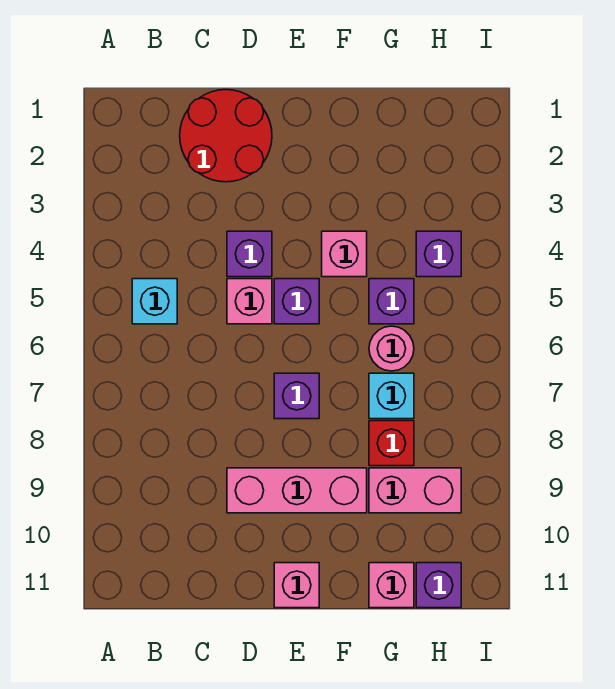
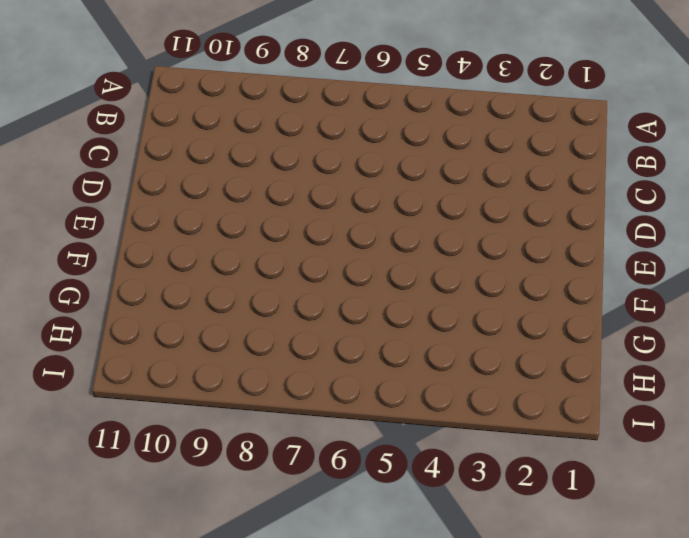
none -> cyan 1x1 brick [132,279,177,324]
none -> red 2x2 round brick [180,90,272,182]
none -> purple 1x1 brick [227,231,272,277]

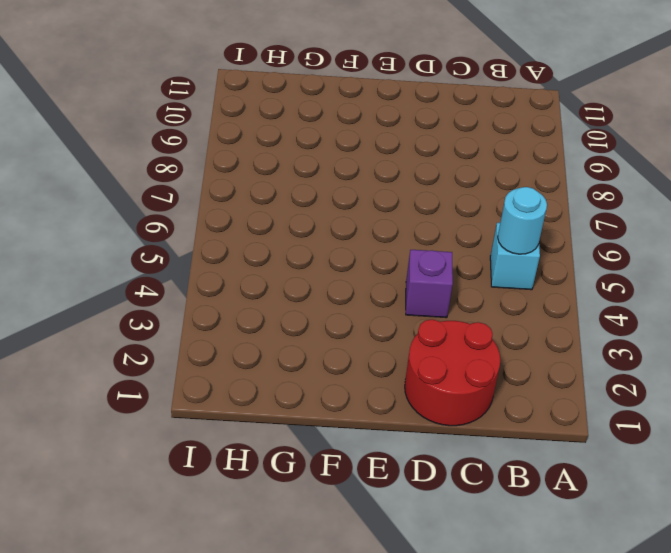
cyan 1x1 round brick [498,187,547,254] -> none
none -> pink 1x1 brick [227,279,272,324]
none -> pink 1x3 brick [227,468,367,513]
none -> purple 1x1 brick [274,279,319,324]

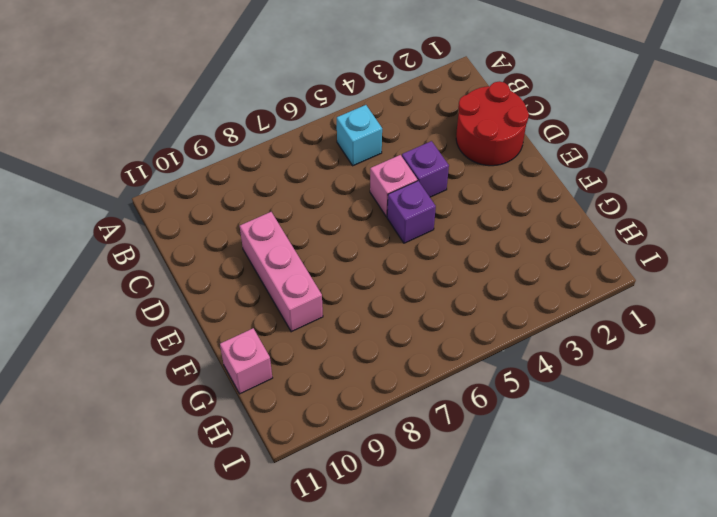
none -> purple 1x1 brick [274,373,319,419]
none -> pink 1x1 brick [274,563,319,608]
none -> pink 1x1 brick [322,231,367,277]

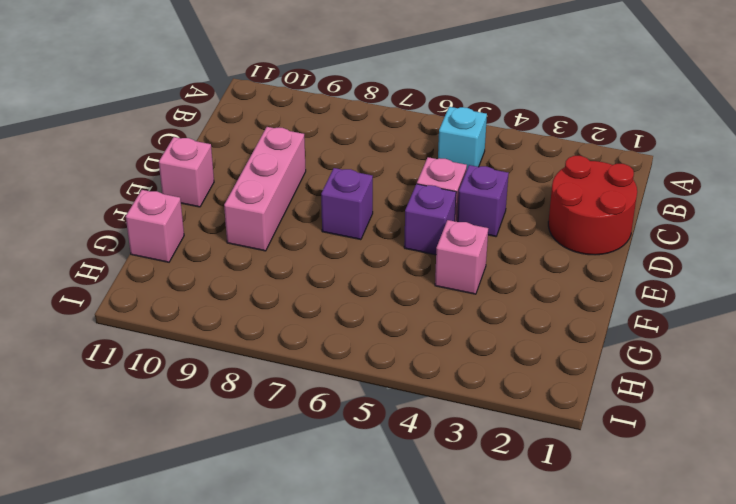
none -> purple 1x1 brick [369,279,414,324]
none -> pink 1x1 round brick [369,326,414,371]
none -> cyan 1x1 brick [369,373,414,419]

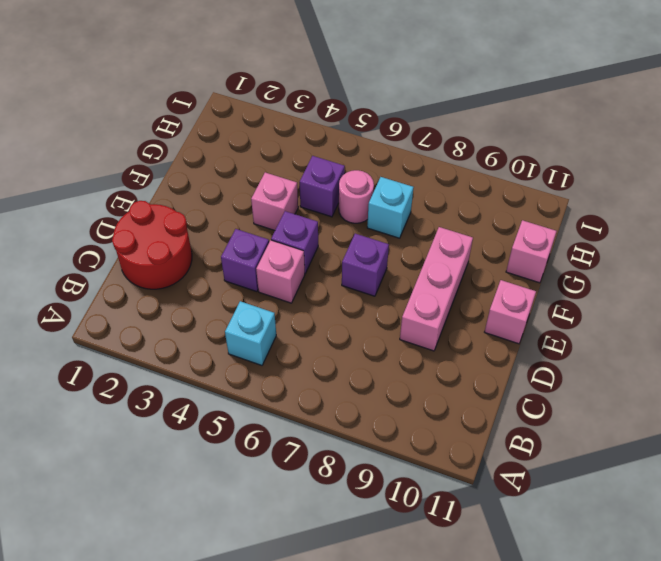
none -> red 1x1 brick [369,421,414,466]
none -> pink 1x2 brick [369,468,461,513]
none -> purple 1x1 brick [416,231,461,277]

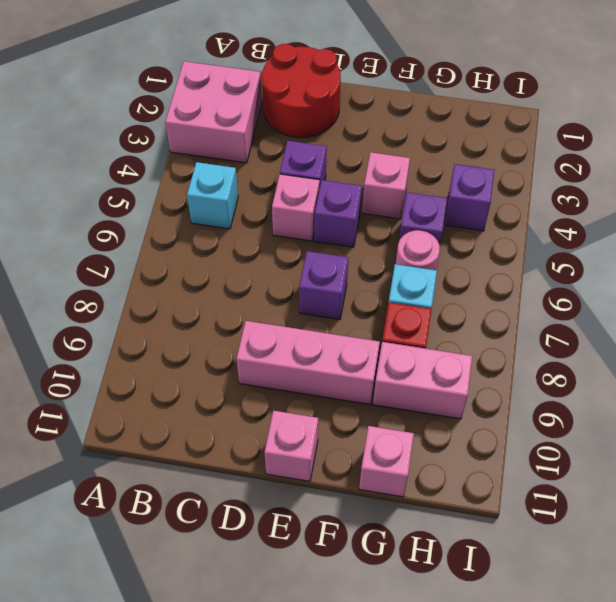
pink 2x2 brick [165,61,262,163] -> none
none -> purple 1x1 brick [416,563,461,608]

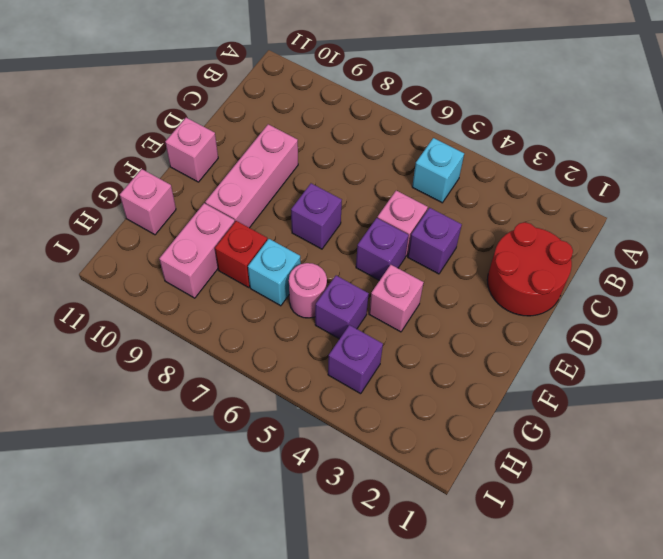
none -> purple 1x1 brick [416,563,461,608]

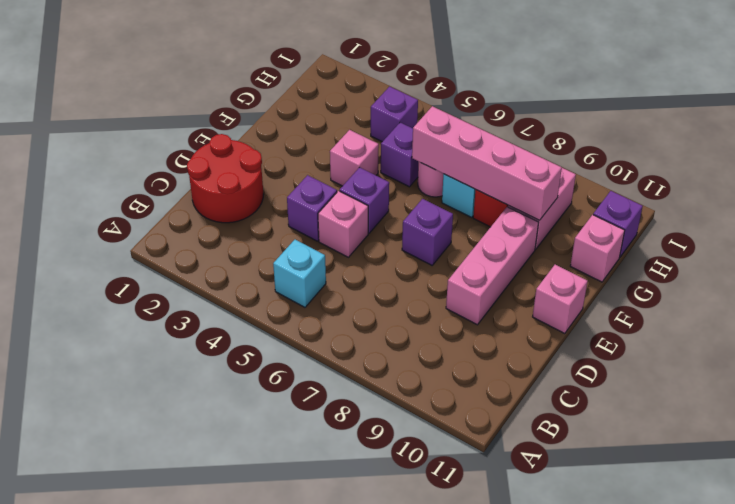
pink 1x4 brick [412,106,562,220] -> none

